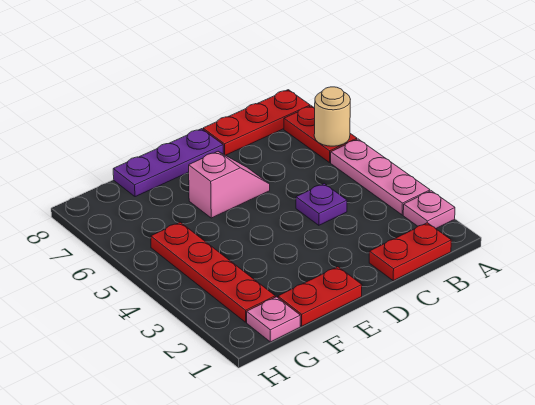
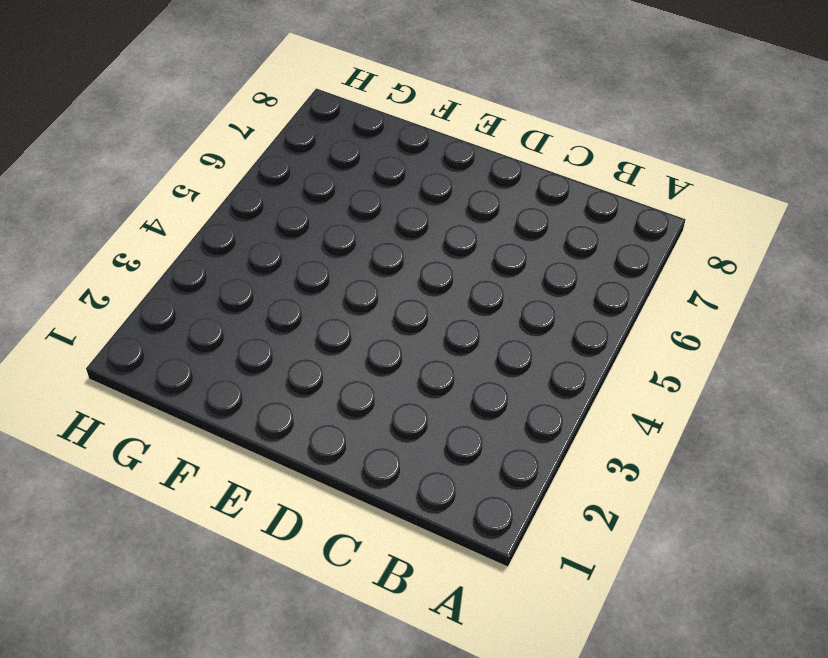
none -> pink 1x1 plate [403,191,455,229]
none -> pink 1x3 plate [331,139,430,215]
none -> red 1x2 plate [284,106,357,163]

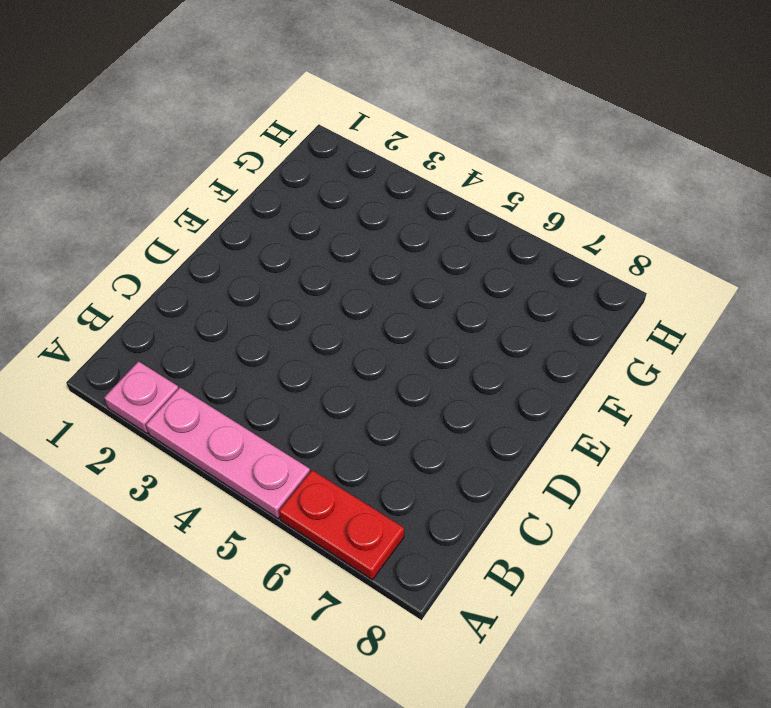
none -> red 1x3 plate [203,90,310,155]
none -> red 1x2 plate [369,223,451,281]
none -> purple 1x1 plate [296,184,347,225]

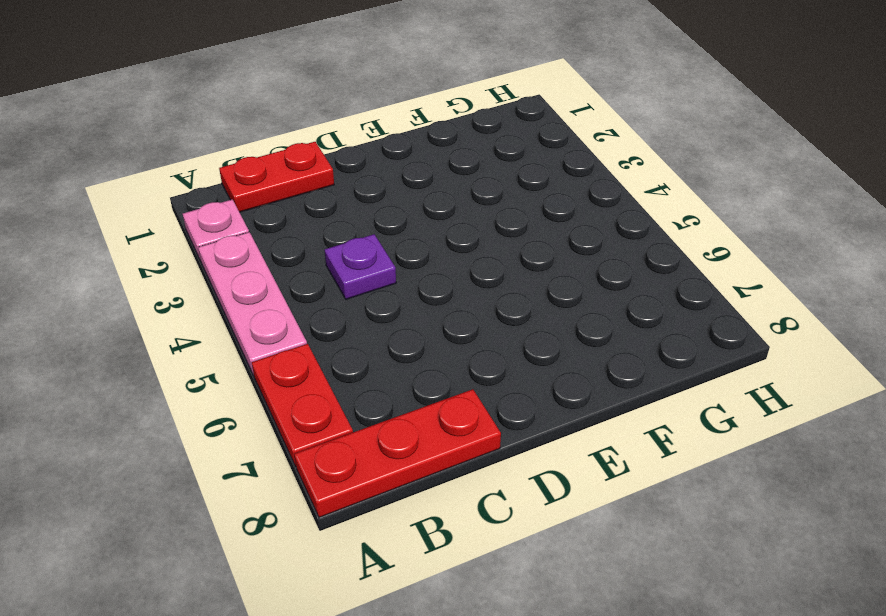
none -> pink 1x2 slope [189,152,270,218]
none -> purple 1x3 plate [113,129,223,197]
none -> red 1x2 plate [278,267,362,326]

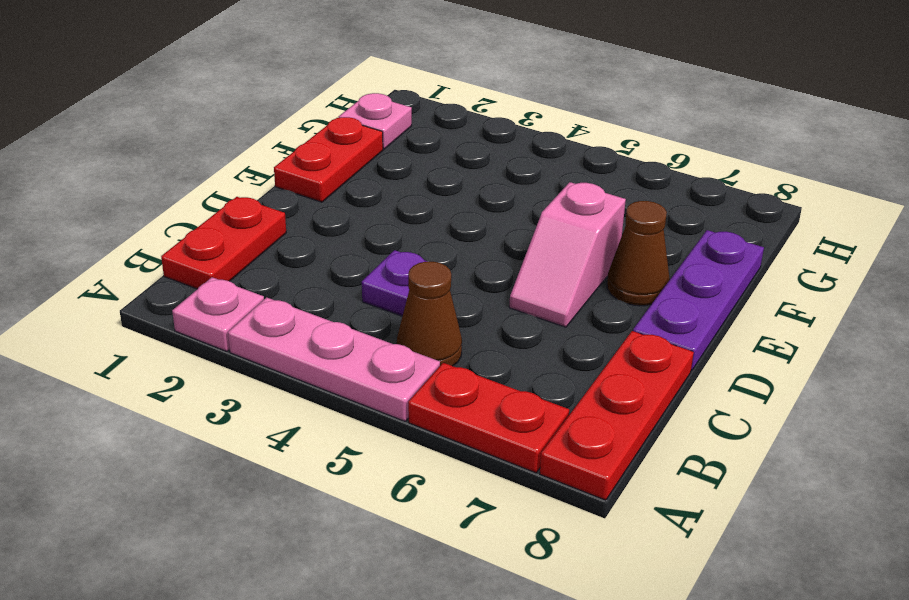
brown 1x1 cone [396,262,462,366] -> none
brown 1x1 cone [607,201,670,306] -> none
none -> red 1x4 plate [151,222,275,322]
none -> tan 1x1 round brick [314,87,350,146]

